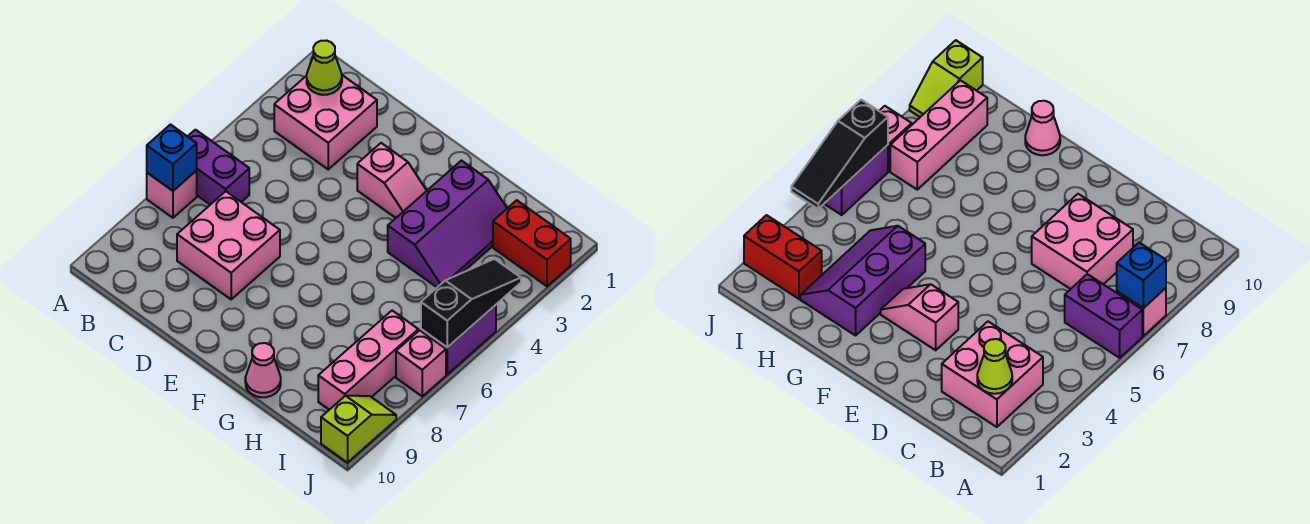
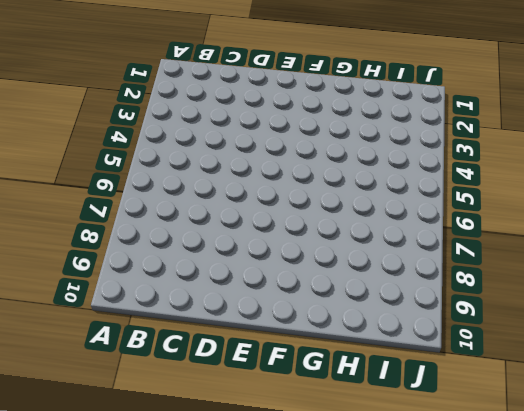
none -> purple 1x2 brick [188,130,249,205]
none -> pink 1x1 brick [147,171,197,218]
none -> pink 2x2 brick [274,75,377,169]

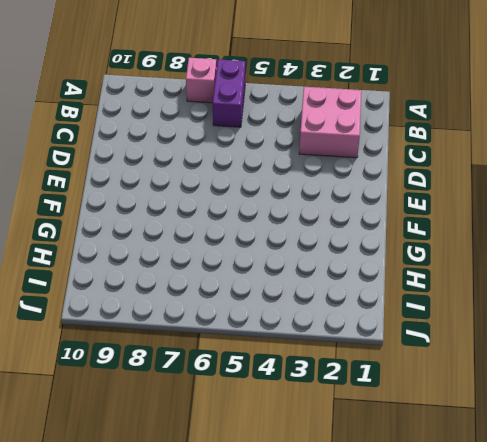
none -> pink 2x2 brick [177,191,280,299]
none -> pink 1x2 slope [357,143,427,218]
none -> purple 2x3 slope [388,161,507,287]

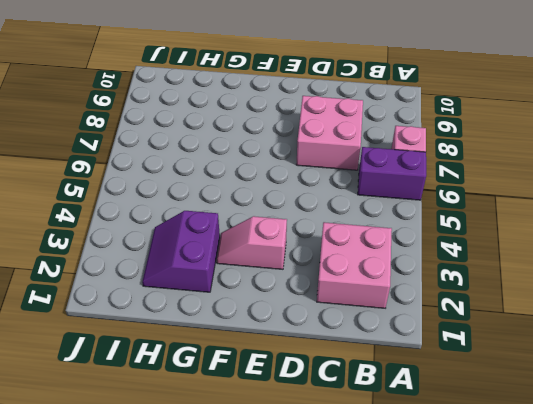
purple 2x2 slope [142,211,220,292] -> purple 2x3 slope [388,161,507,287]
none -> pink 1x1 cone [245,343,281,397]
none -> red 1x2 brick [493,200,571,286]
none -> pink 1x3 brick [318,311,418,410]

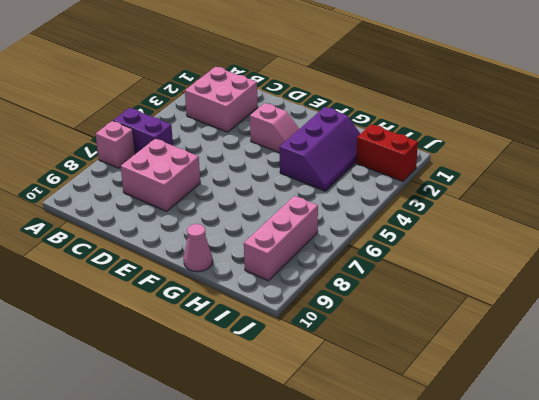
none -> purple 1x2 brick [421,305,496,374]
none -> pink 1x1 brick [396,330,446,396]
none -> lime 1x2 slope [321,396,396,463]

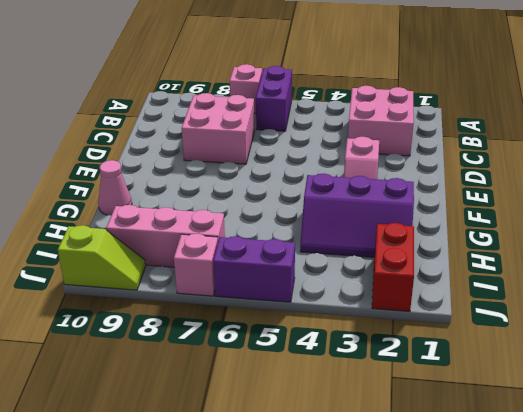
none -> blue 1x1 brick [147,125,197,191]
none -> lime 1x1 cone [307,41,342,95]
none -> black 1x3 slope [421,259,521,347]

